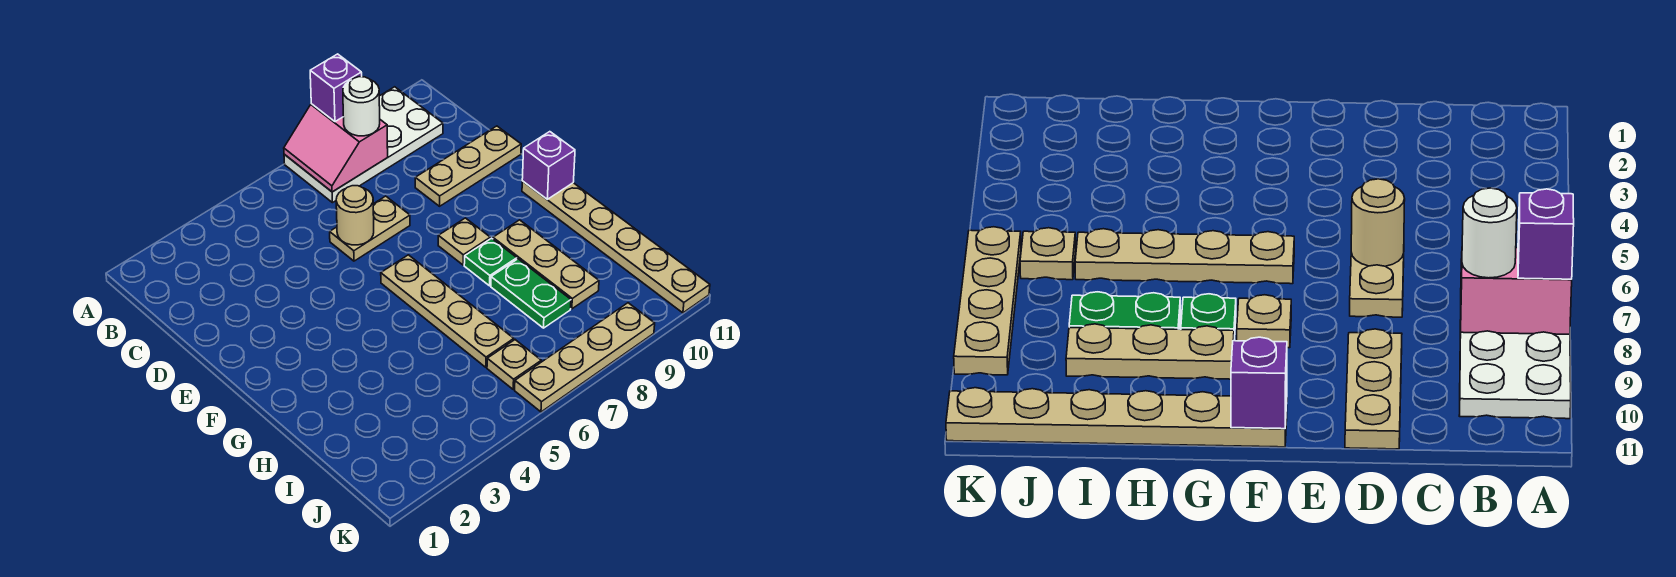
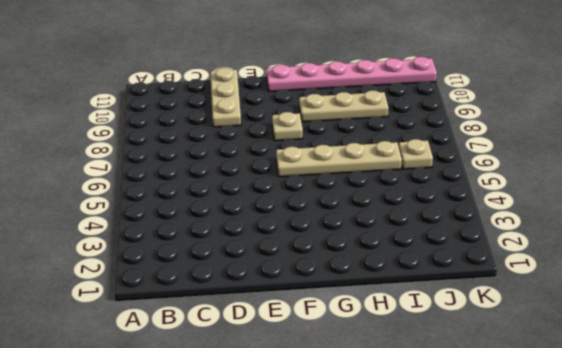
pink 1x6 plate [266,57,437,91] -> tan 1x6 plate [522,181,710,313]
none -> white 2x4 plate [284,87,443,203]
none -> tan 1x2 plate [330,196,410,261]
none -> green 1x1 plate [464,238,517,286]

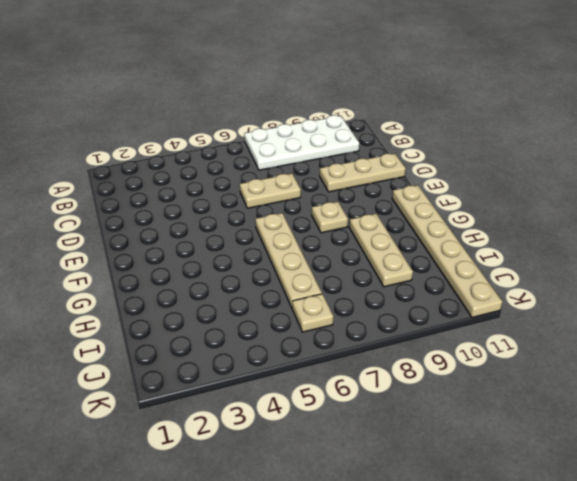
none -> green 1x1 plate [464,238,517,286]
none -> green 1x2 plate [491,259,571,328]
none -> tan 1x4 plate [515,303,655,412]

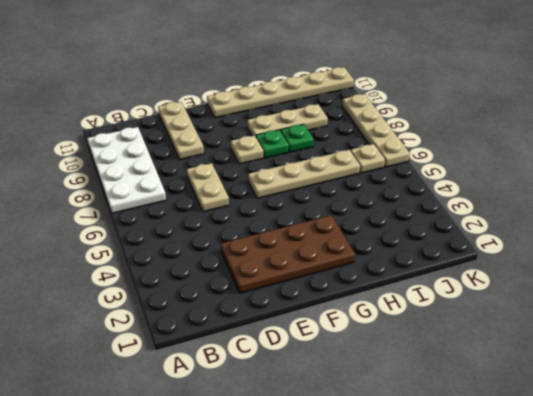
brown 2x4 plate [221,215,355,293] -> none
green 1x1 plate [281,124,314,152] -> green 1x2 plate [491,259,571,328]
none -> pink 2x2 slope [284,104,388,192]
none -> tan 1x1 round brick [336,186,374,245]
none -> purple 1x1 brick [522,132,575,199]

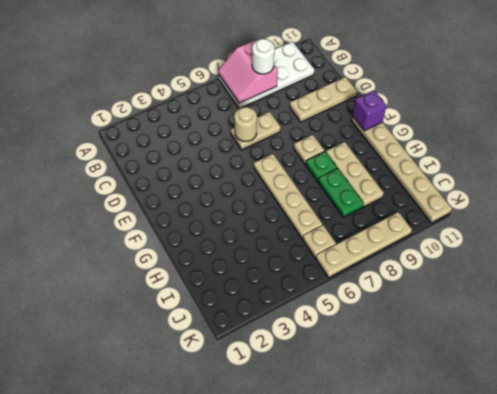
none -> purple 1x1 brick [310,54,362,122]

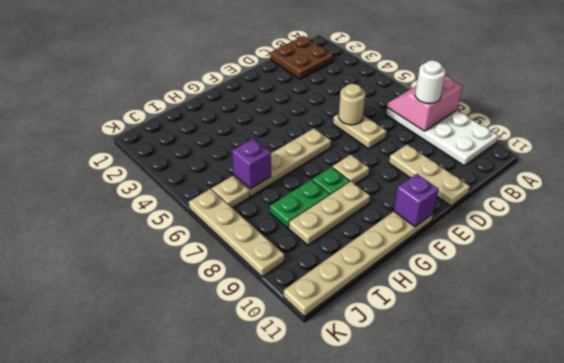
brown 2x2 plate [270,36,333,79] -> none
purple 1x1 brick [232,139,271,189] -> purple 1x1 brick moved to [310,54,362,122]

